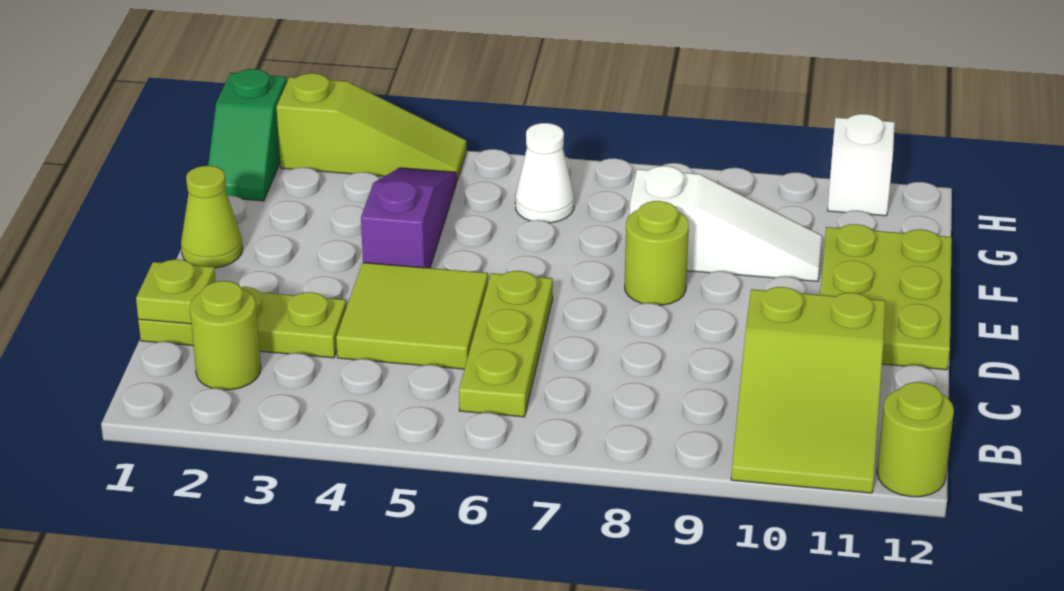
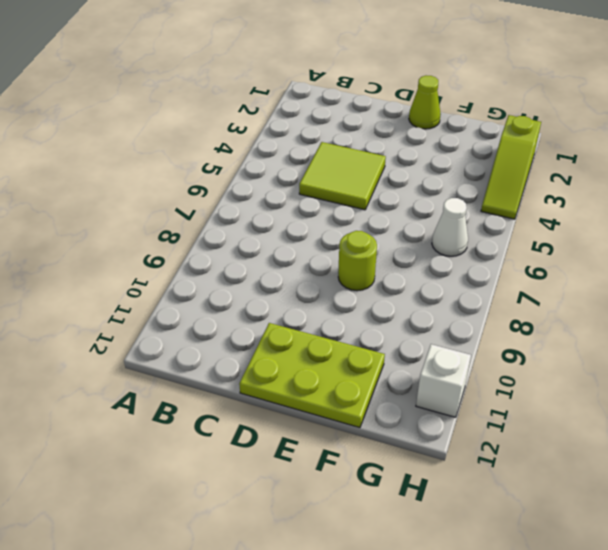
none -> lime 2x3 slope [731,287,886,493]
none -> lime 1x1 round brick [877,382,954,497]
none -> lime 1x1 round brick [190,281,261,390]

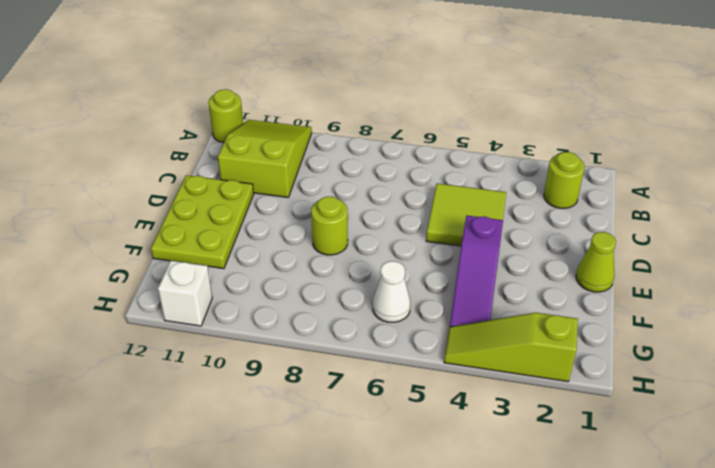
none -> lime 1x3 plate [459,271,553,417]
none -> lime 1x3 plate [138,287,346,358]
none -> white 1x3 slope [630,166,822,281]

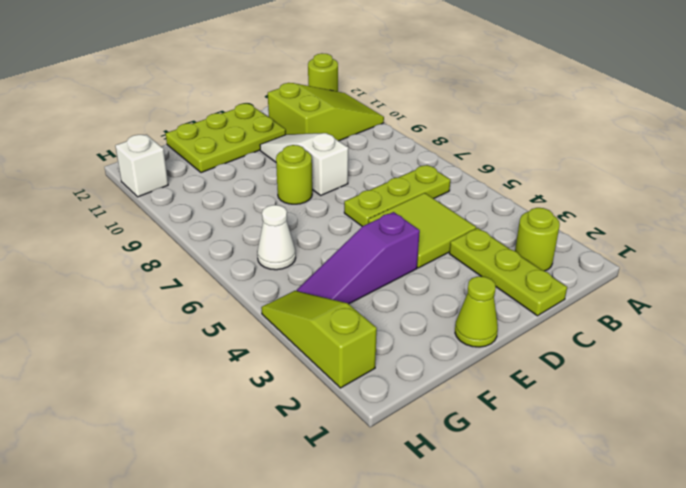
white 1x3 slope [260,133,348,195] -> white 1x3 slope moved to [630,166,822,281]
none -> green 1x2 slope [208,69,287,201]
none -> lime 1x1 plate [136,259,216,324]

